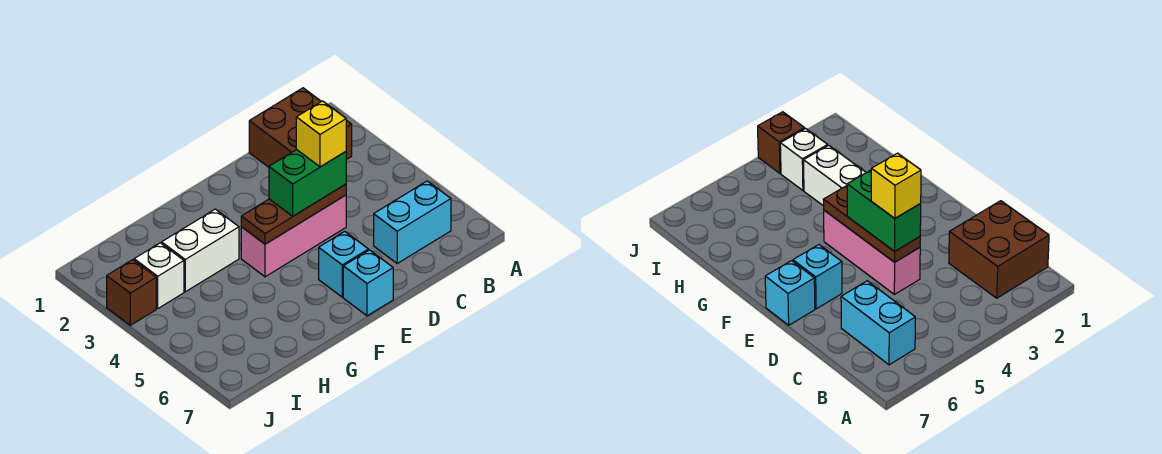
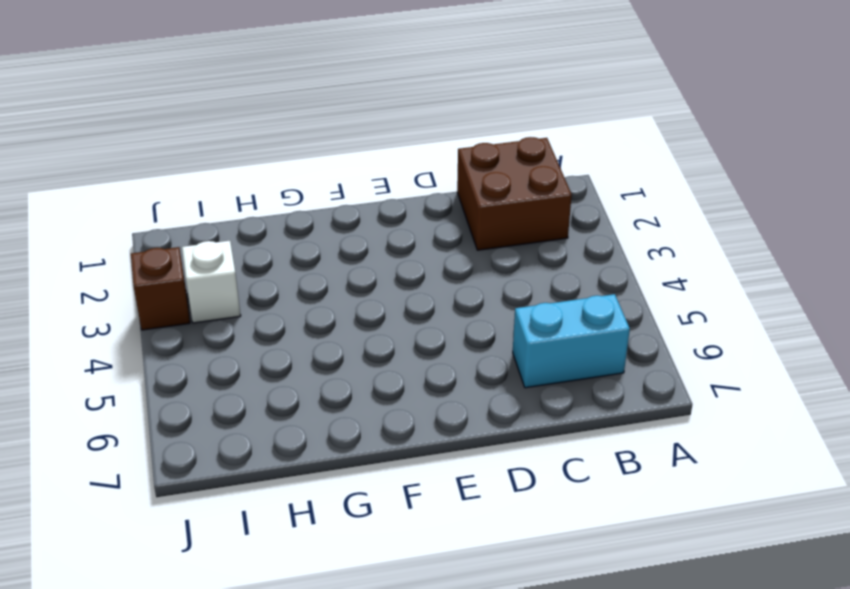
none -> pink 1x3 brick [241,195,346,277]
none -> cyan 1x1 brick [319,231,368,297]

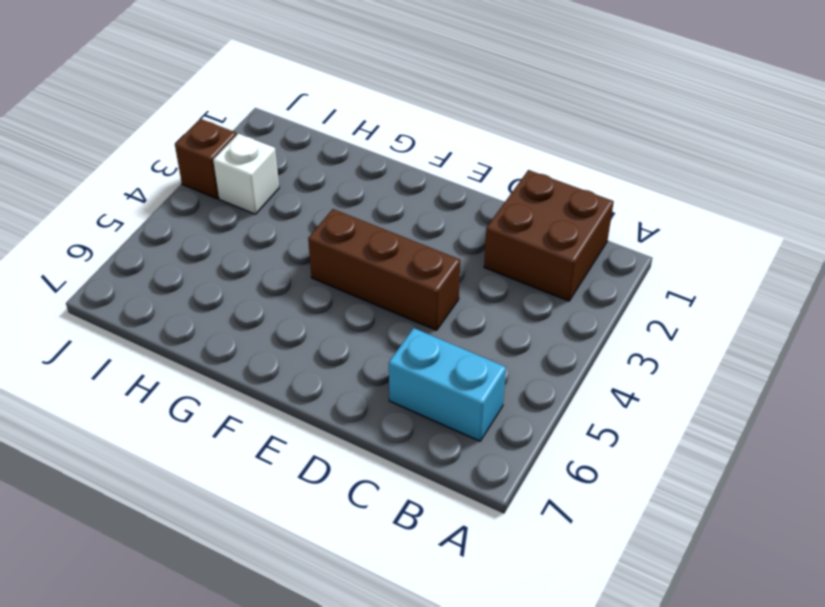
brown 1x3 brick [308,209,460,330] -> pink 1x3 brick [241,195,346,277]
none -> cyan 1x1 brick [319,231,368,297]
none -> cyan 1x1 brick [343,250,393,316]

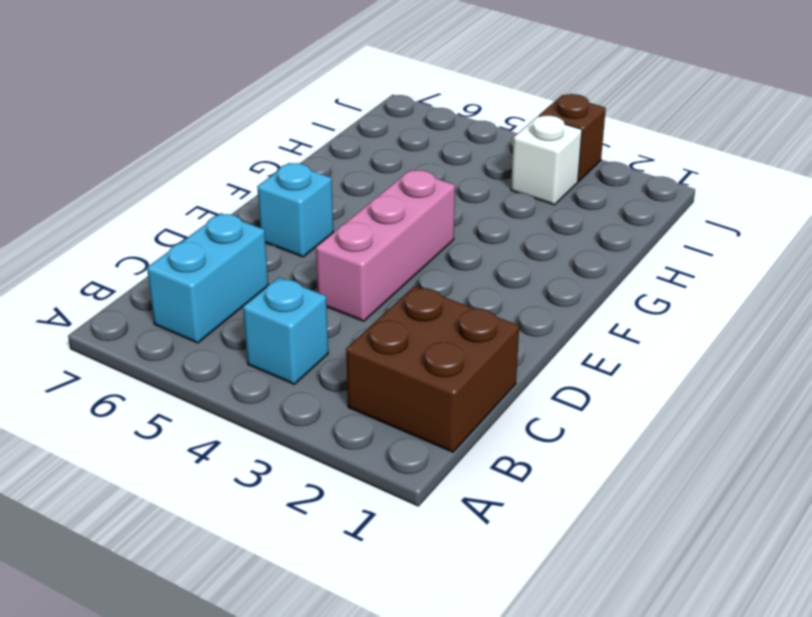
cyan 1x1 brick [243,277,328,384] -> cyan 1x1 brick moved to [343,250,393,316]
none -> white 1x2 brick [162,209,239,292]
none -> brown 1x3 plate [241,184,346,244]

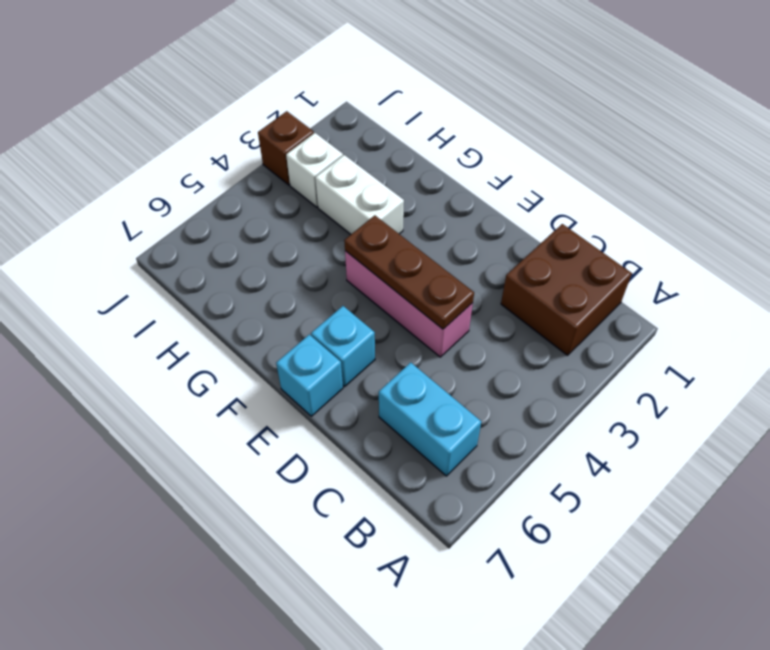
none -> green 1x2 brick [269,150,346,216]
none -> yellow 1x1 brick [296,101,346,167]

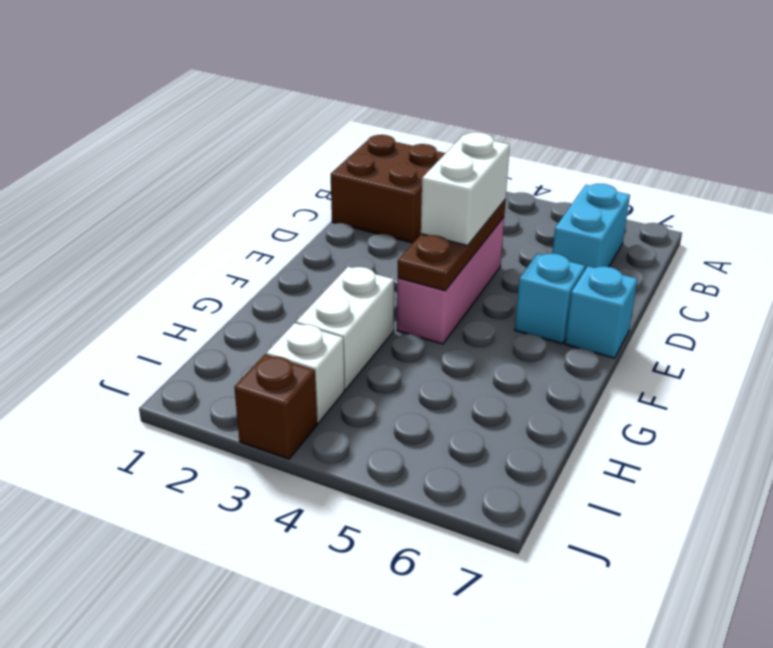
white 1x2 brick [421,132,510,246] -> green 1x2 brick [269,150,346,216]
none -> yellow 1x1 brick [296,101,346,167]

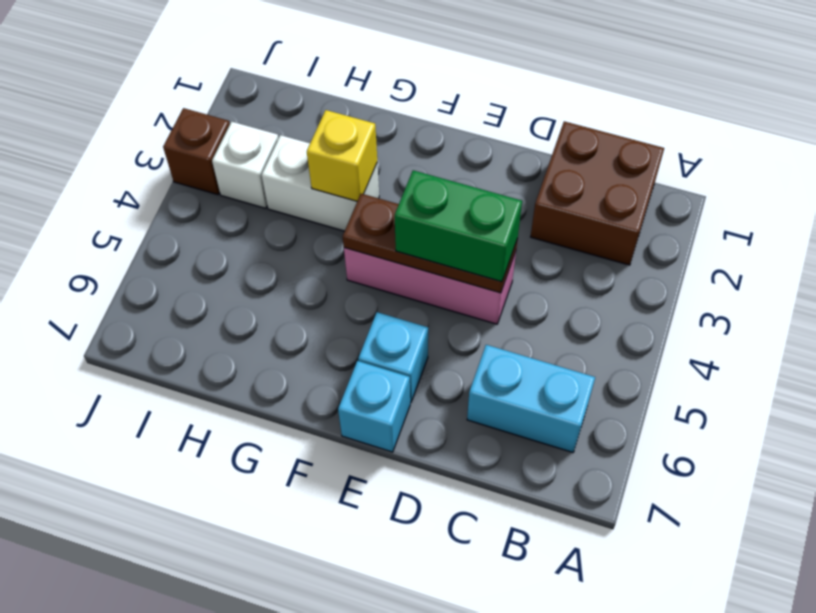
yellow 1x1 brick [307,110,377,201] -> yellow 1x1 brick moved to [296,101,346,167]

